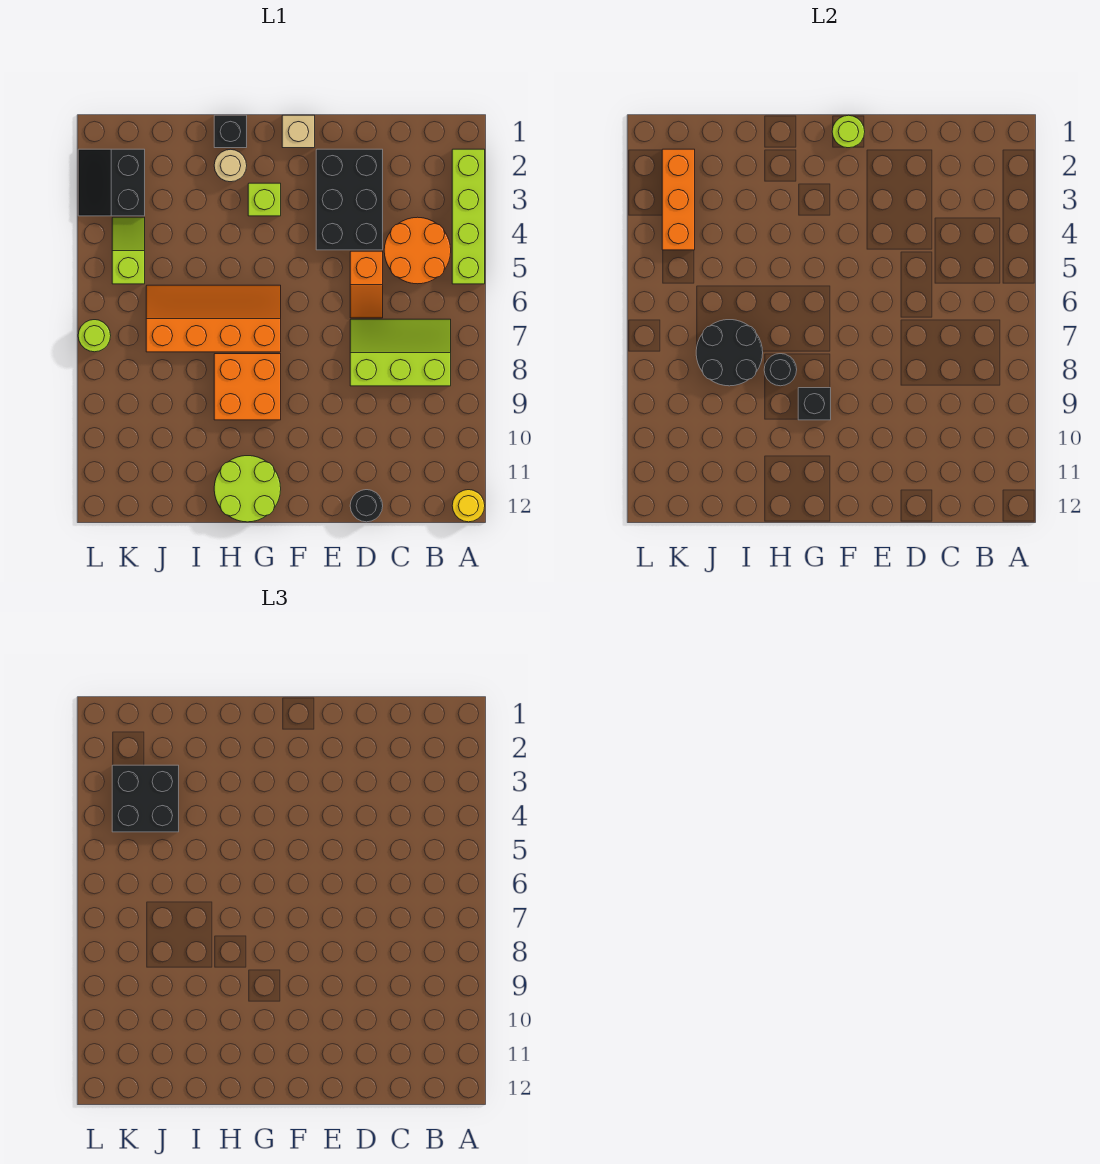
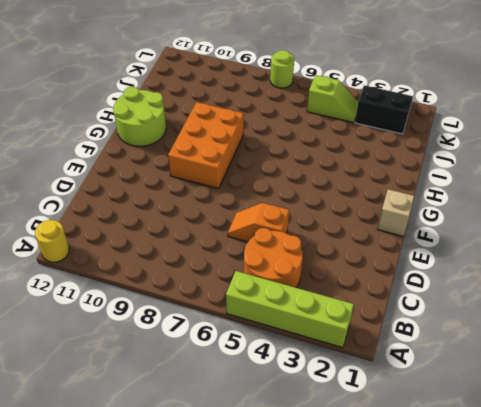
orange 2x3 brick [168,102,244,188] -> orange 2x2 brick [214,354,281,420]
none -> lime 2x3 slope [350,319,451,386]
none -> black 2x3 brick [316,149,383,250]
none -> black 1x1 round brick [350,490,383,522]

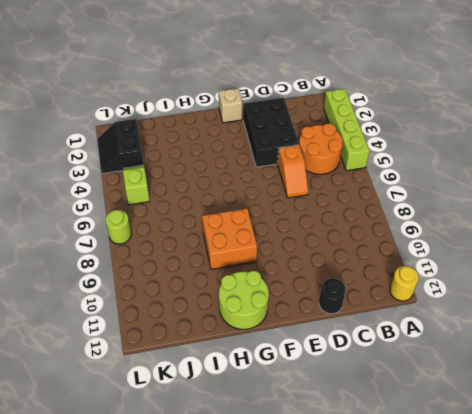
none -> lime 2x3 slope [350,319,451,386]
none -> lime 1x1 brick [248,183,281,216]
none -> orange 2x4 slope [146,285,281,352]

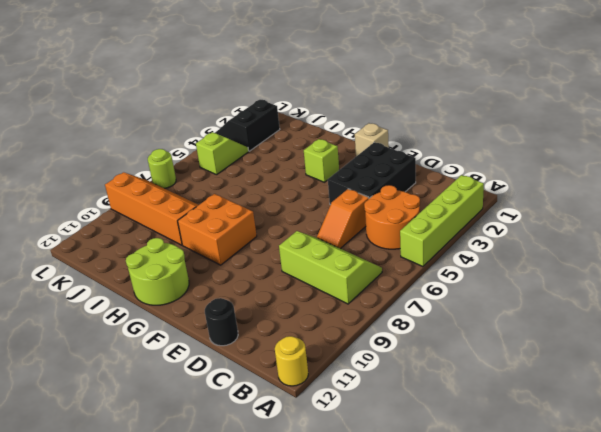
orange 2x4 slope [105,172,198,245] -> orange 2x4 slope moved to [146,285,281,352]
none -> black 1x1 brick [214,115,247,148]
none -> tan 1x1 round brick [214,149,247,182]
none -> lime 1x1 round brick [832,115,865,148]

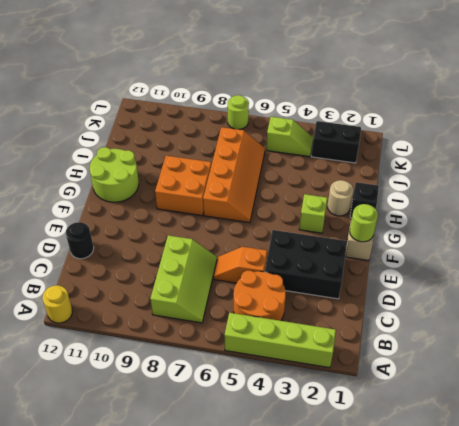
none -> black 1x1 brick [798,388,831,420]
none -> black 1x1 round brick [764,354,797,386]
none -> black 2x2 round brick [696,320,763,386]

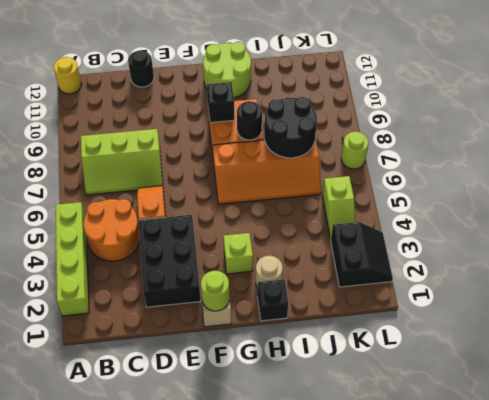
none -> orange 1x3 brick [662,149,695,250]
none -> black 2x2 brick [112,765,179,832]

